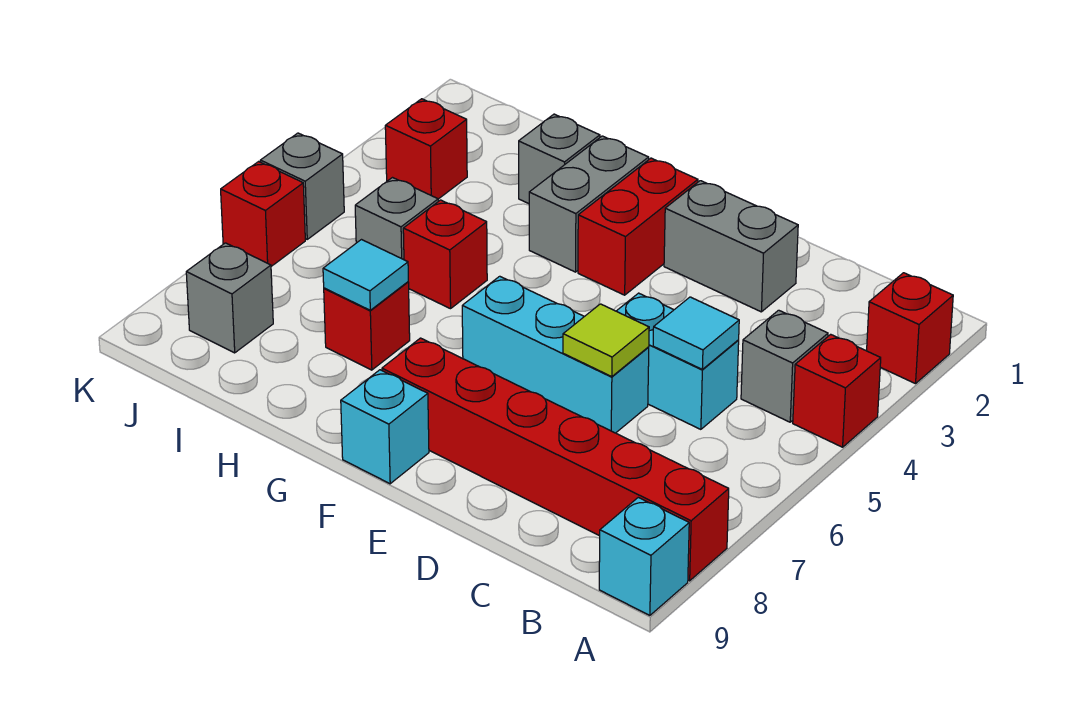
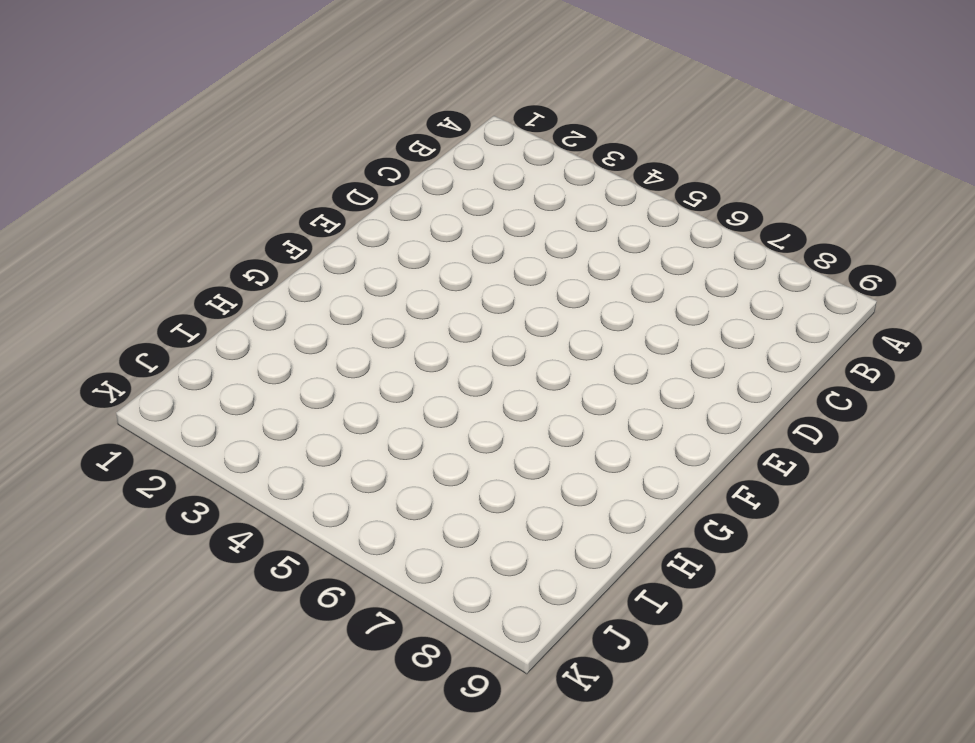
none -> red 1x1 brick [867,273,953,384]
none -> red 1x1 brick [793,334,881,447]
none -> red 1x6 brick [382,338,729,581]

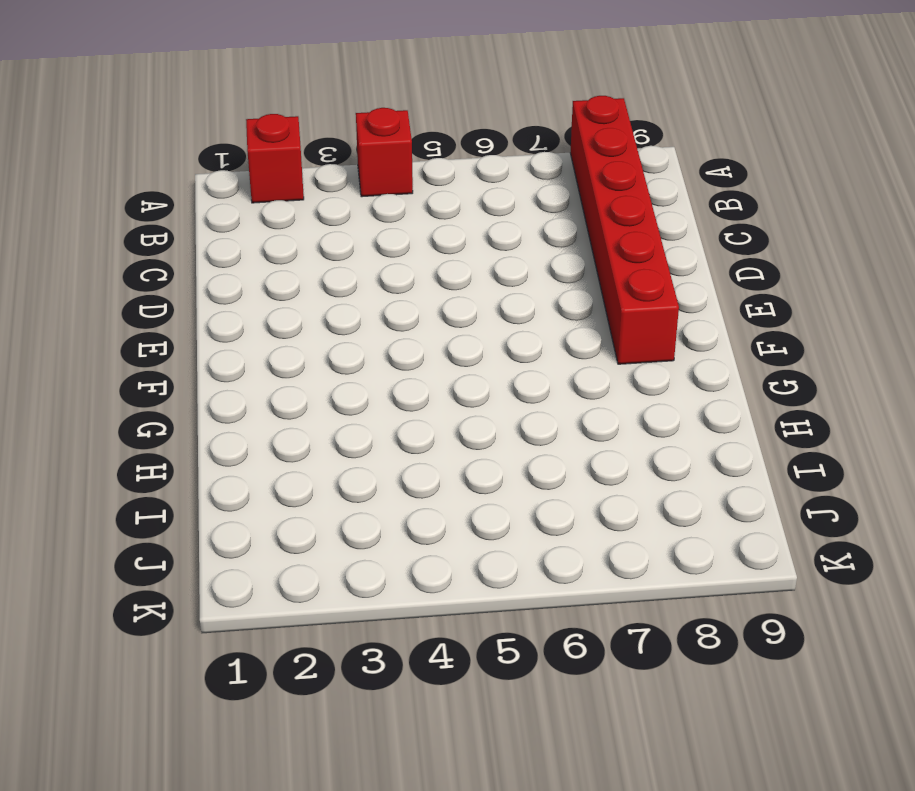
none -> cyan 1x1 brick [599,497,689,615]
none -> grey 1x1 brick [741,310,828,422]
none -> cyan 1x2 brick [617,293,739,429]

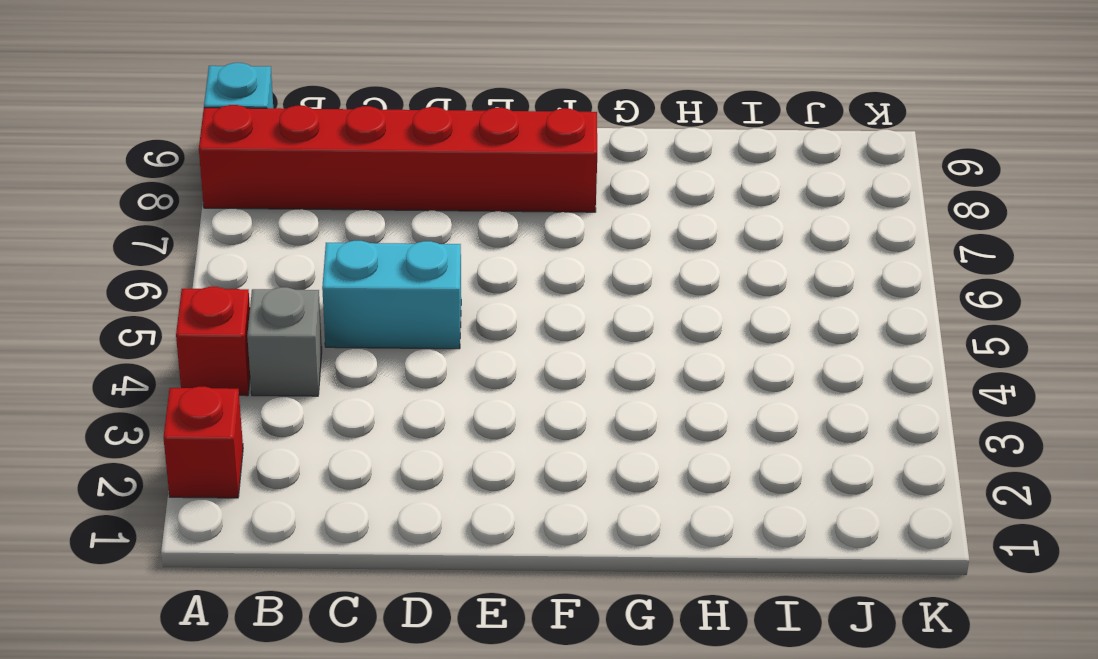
none -> grey 1x2 brick [664,181,798,312]
none -> cyan 1x3 brick [462,276,649,433]
none -> red 1x2 brick [578,158,698,295]

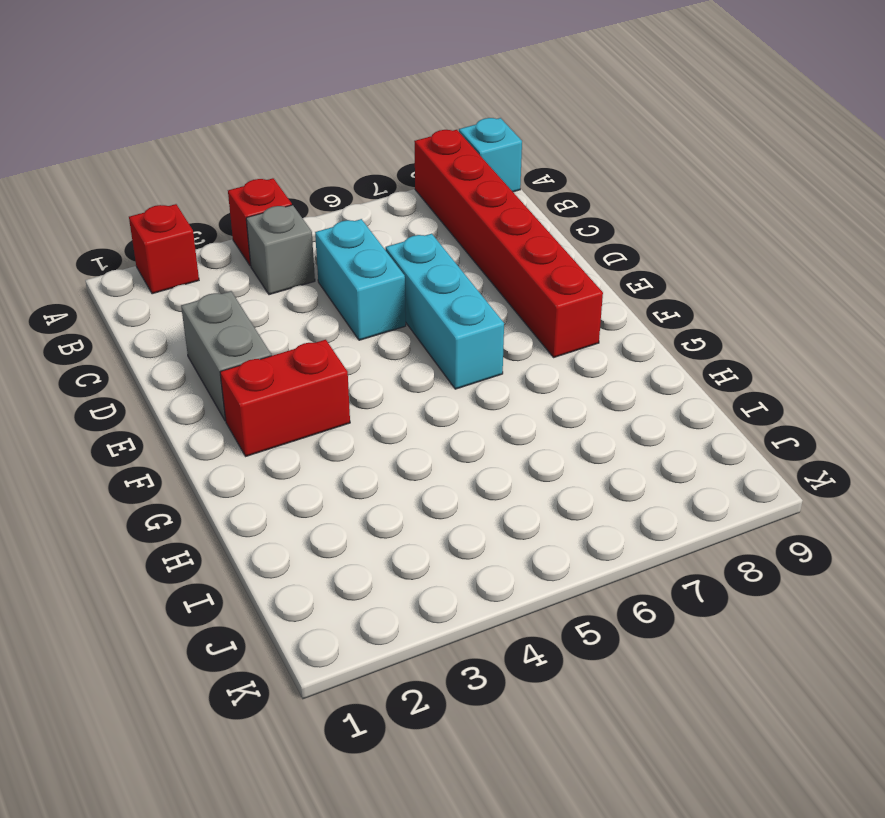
none -> cyan 1x1 brick [341,370,429,484]
none -> grey 1x2 brick [529,136,649,272]
none -> grey 1x1 brick [519,114,600,204]

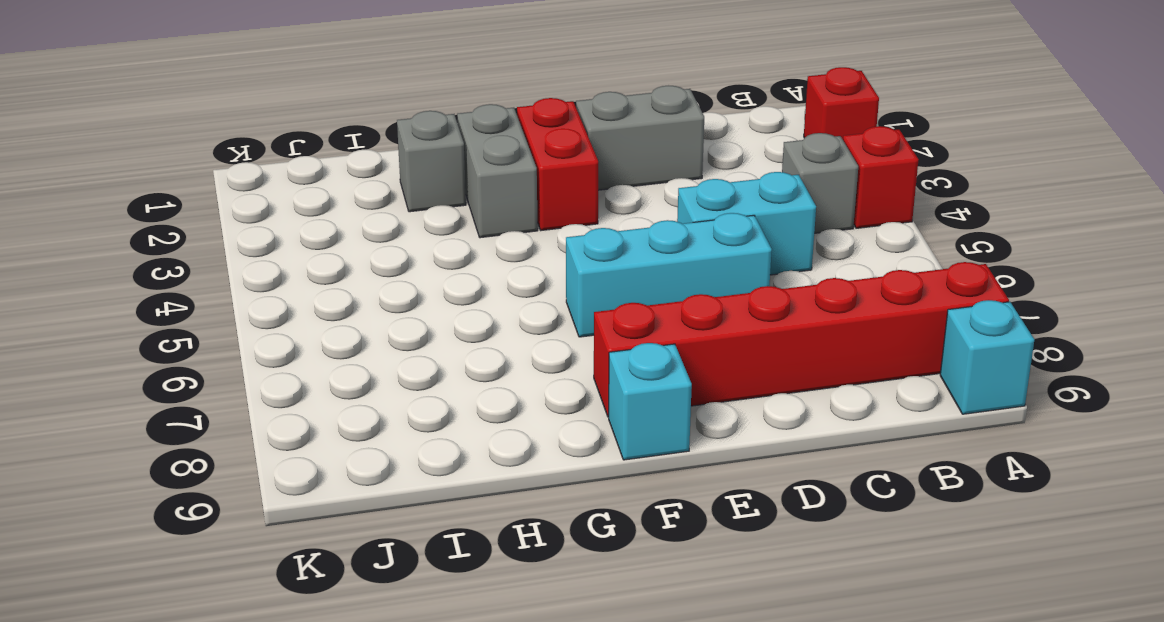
none -> red 1x1 brick [403,200,487,309]
none -> red 1x1 brick [324,282,410,370]
none -> grey 1x1 brick [355,178,438,260]

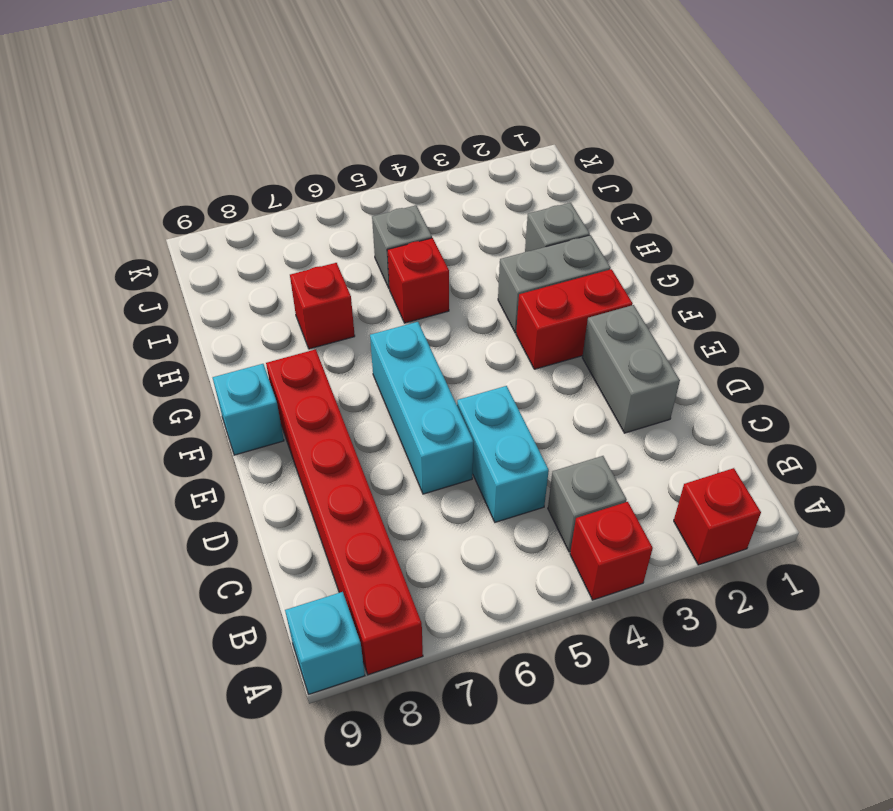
none -> red 1x1 brick [385,99,467,199]
none -> grey 1x1 brick [186,243,273,353]
none -> grey 1x1 brick [260,133,344,239]

